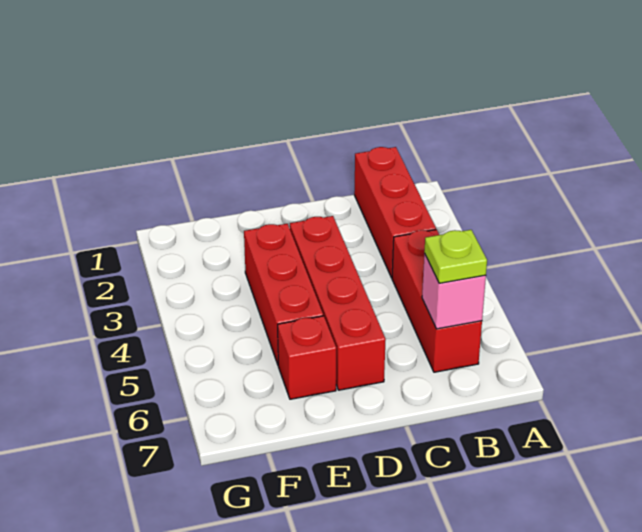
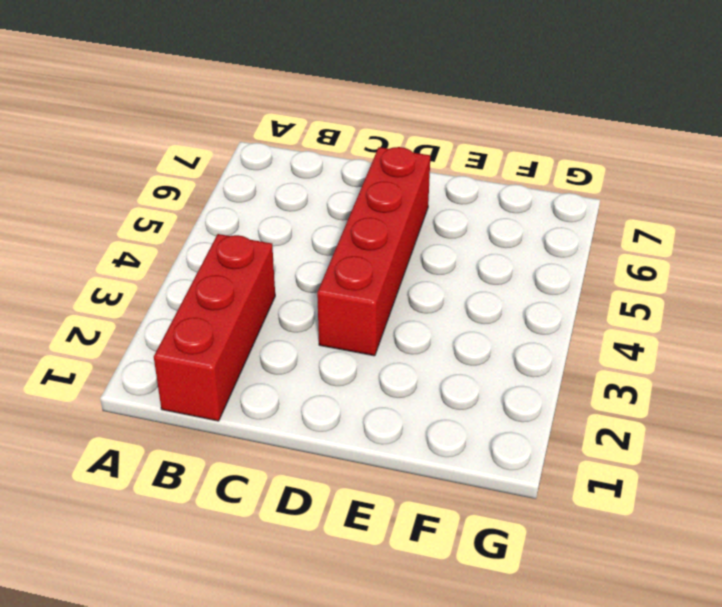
none -> red 1x3 brick [392,230,482,372]
none -> red 1x3 brick [244,224,323,364]

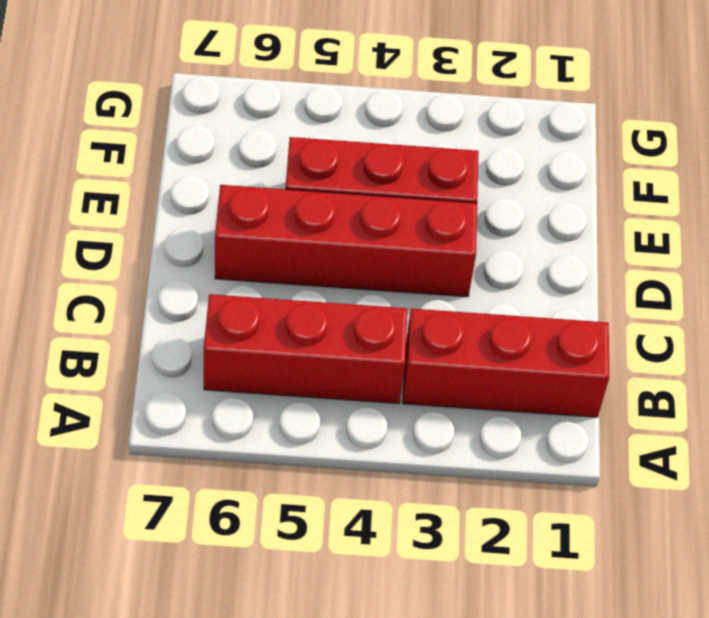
none -> red 1x1 brick [278,316,336,399]
none -> pink 1x1 brick [422,253,486,329]

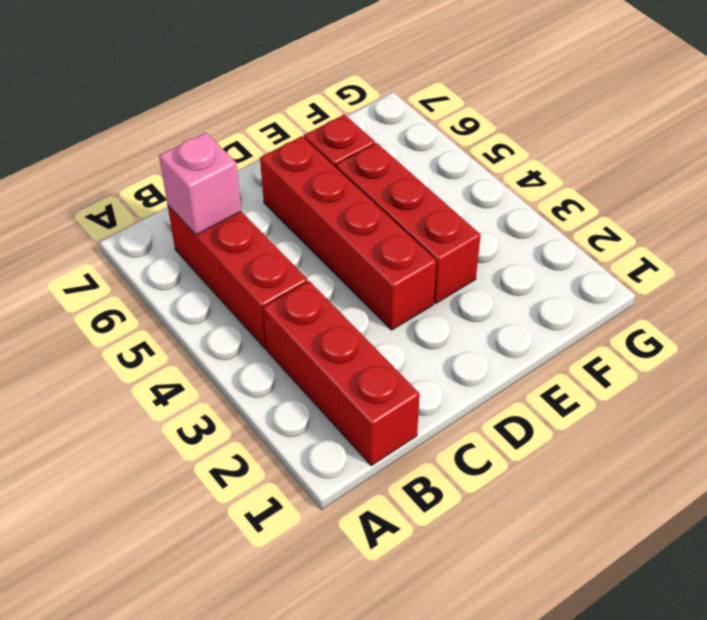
none -> lime 1x1 plate [424,230,487,283]

